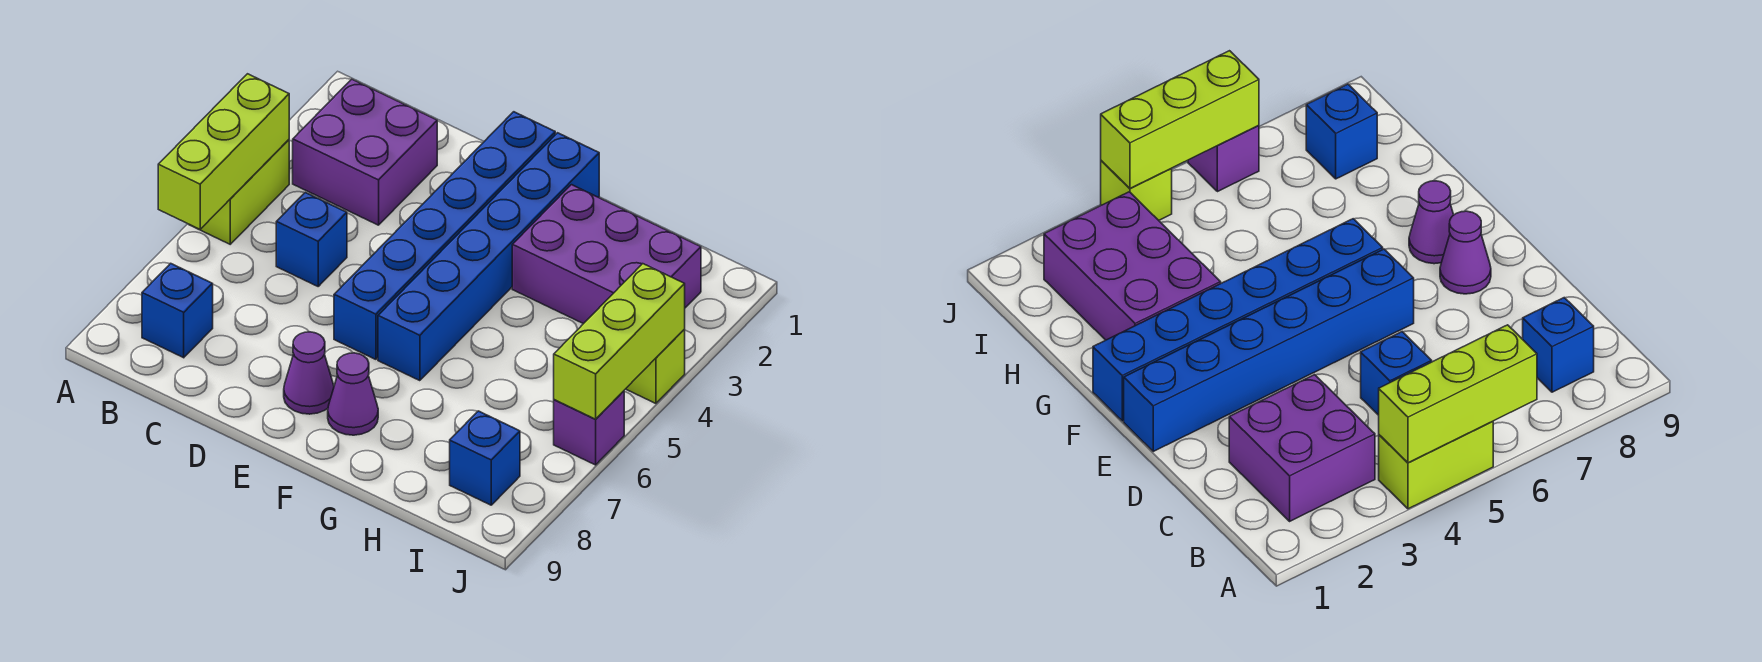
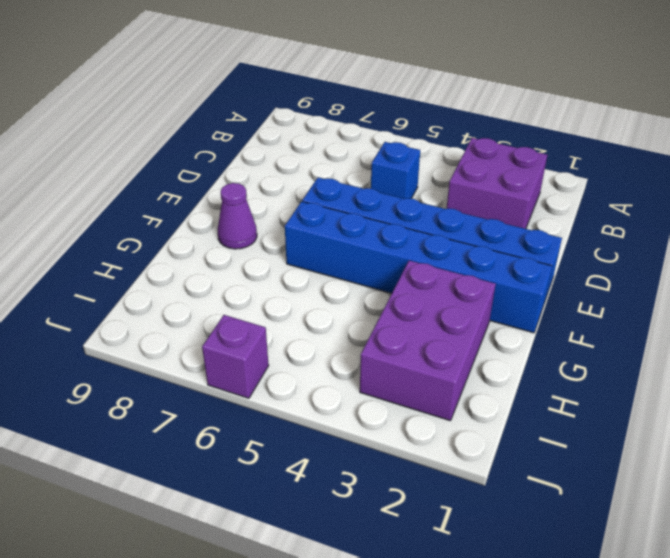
none -> lime 1x2 brick [189,140,289,244]
none -> blue 1x1 brick [142,263,213,358]
none -> purple 1x1 cone [284,332,334,414]

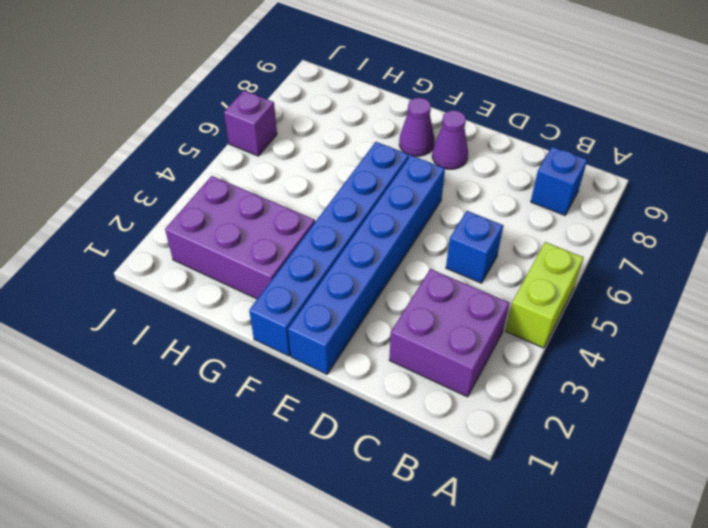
none -> blue 1x1 brick [450,411,520,505]
none -> lime 1x1 brick [626,329,685,403]
none -> lime 1x3 brick [158,74,289,229]

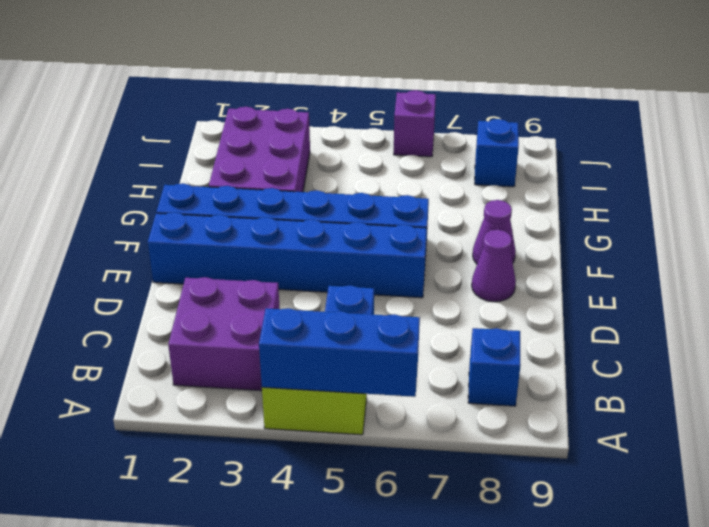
blue 1x3 brick [259,308,420,397] -> lime 1x3 brick [158,74,289,229]
none -> lime 1x1 brick [626,329,685,403]
none -> lime 1x3 brick [554,264,685,419]

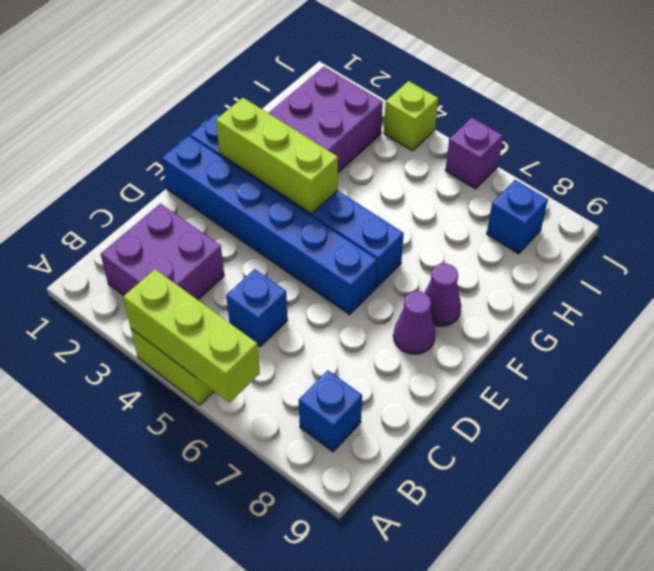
lime 1x3 brick [216,98,338,214] -> lime 1x3 brick moved to [554,264,685,419]

